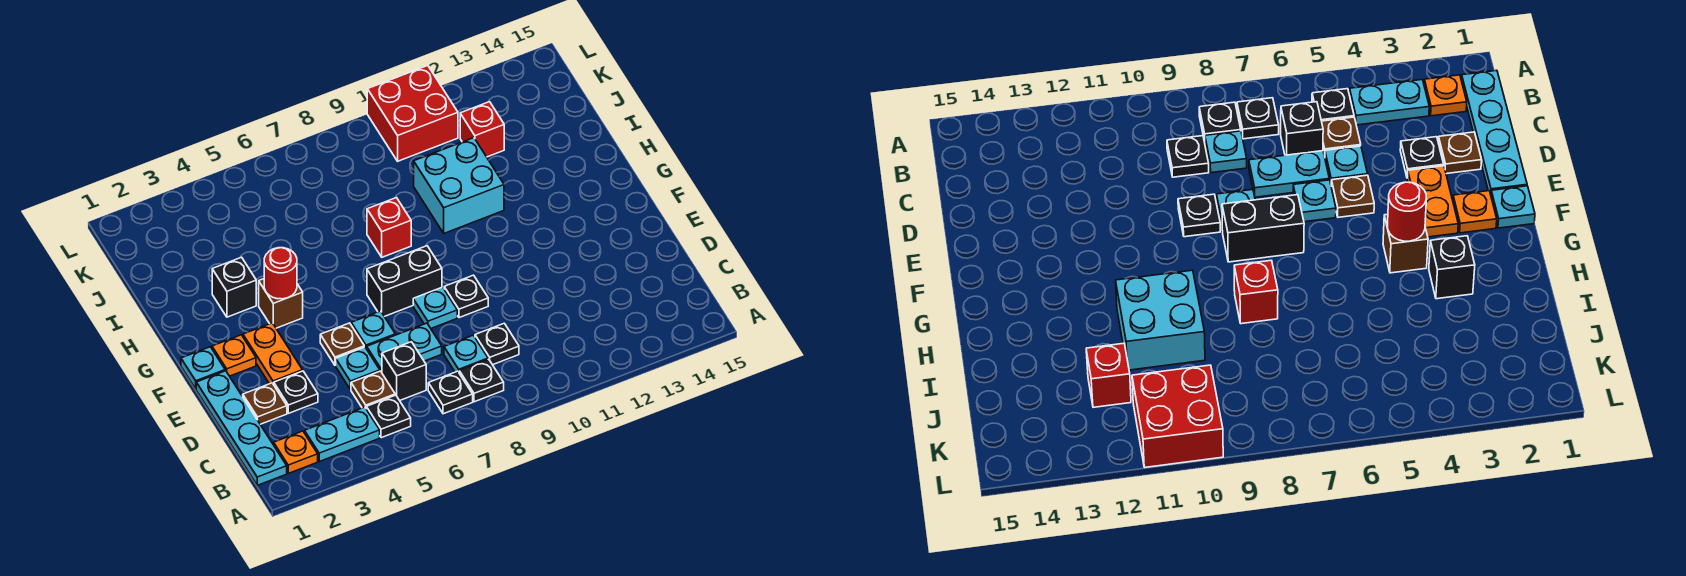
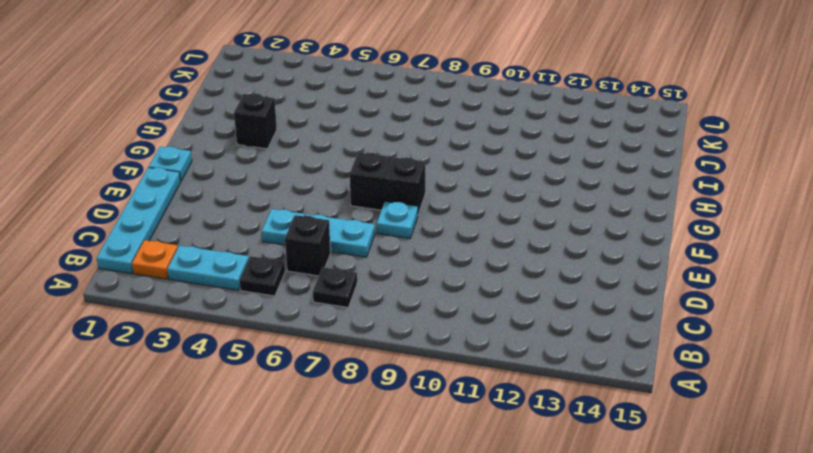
none -> black 1x1 plate [459,359,504,402]
none -> brown 1x1 plate [351,371,395,408]
none -> cyan 1x1 plate [444,335,488,372]

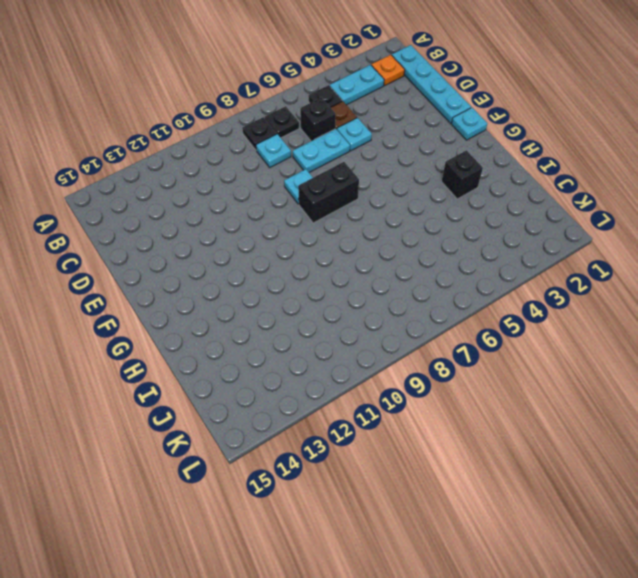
none -> black 1x1 plate [475,323,519,365]
none -> brown 1x1 plate [243,383,287,424]
none -> black 1x1 plate [274,371,318,413]

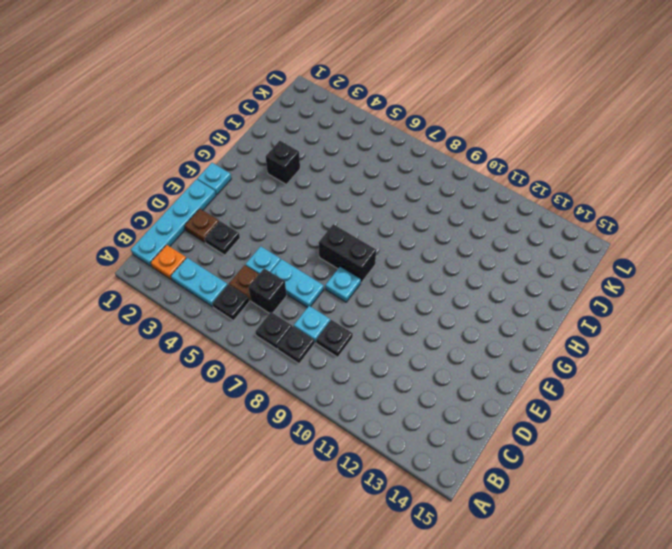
none -> orange 1x2 plate [243,323,303,385]
none -> brown 1x1 plate [320,323,364,365]
none -> cyan 1x1 plate [351,311,395,349]

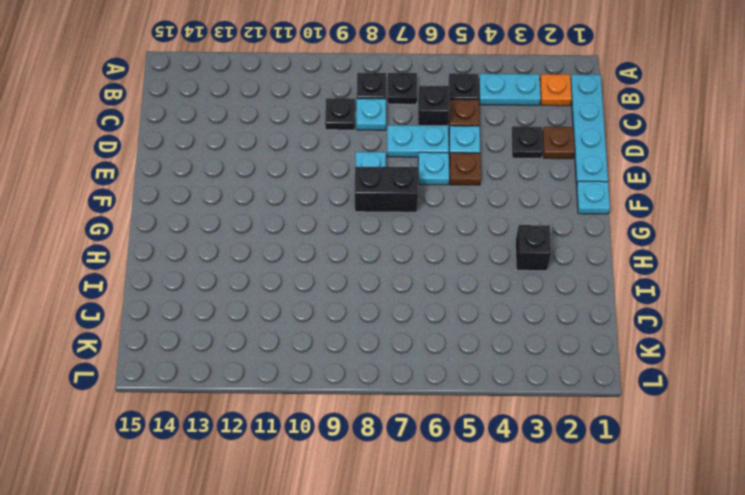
none -> orange 1x2 plate [243,323,303,385]
none -> black 1x1 plate [444,275,488,318]
none -> orange 1x1 plate [212,335,256,376]

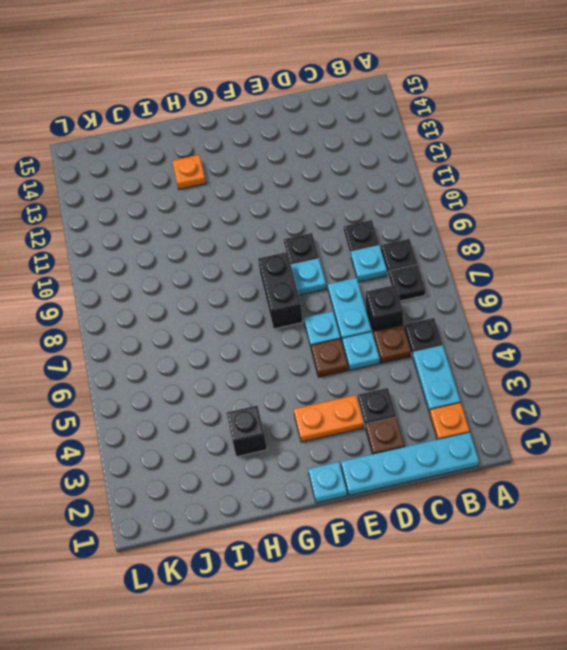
orange 1x1 plate [172,155,206,189] -> orange 1x1 plate moved to [212,335,256,376]
none -> brown 1x1 brick [259,279,303,328]
none -> red 1x1 brick [367,198,411,257]
none -> cyan 2x2 brick [414,138,504,233]

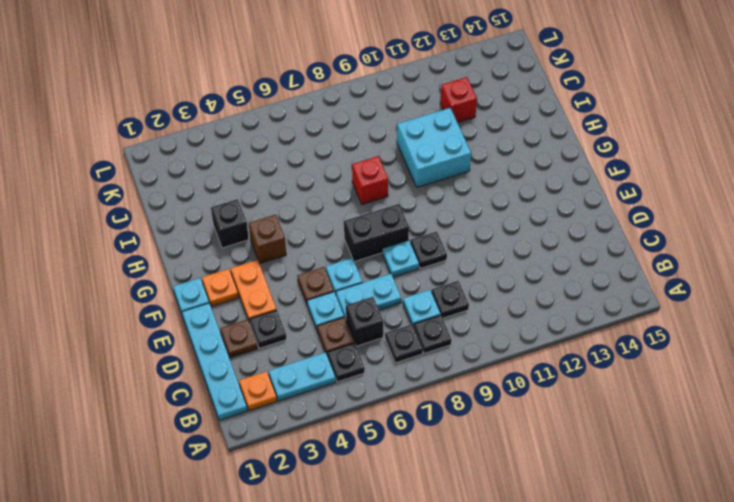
none -> red 2x2 brick [367,66,458,161]
none -> red 1x1 round brick [264,248,297,299]

